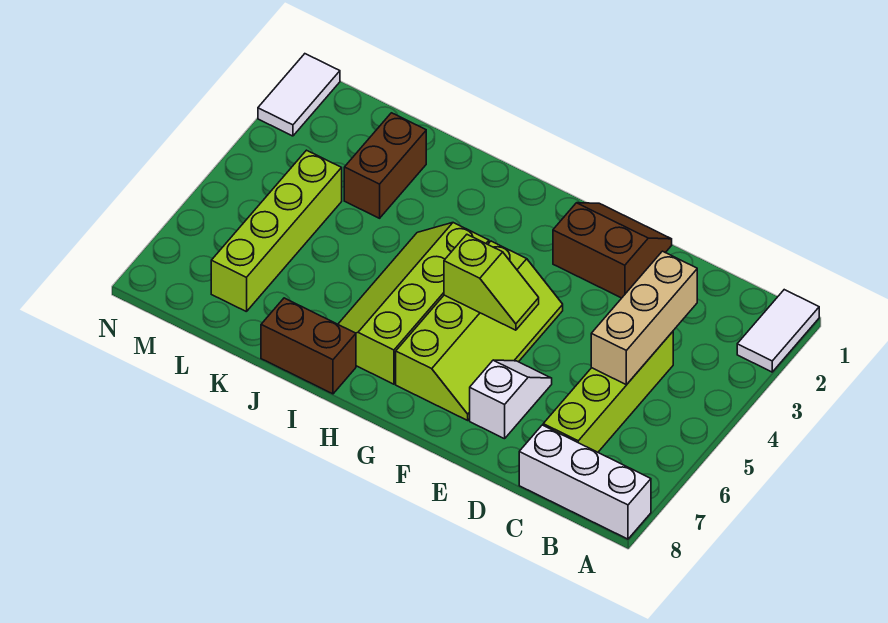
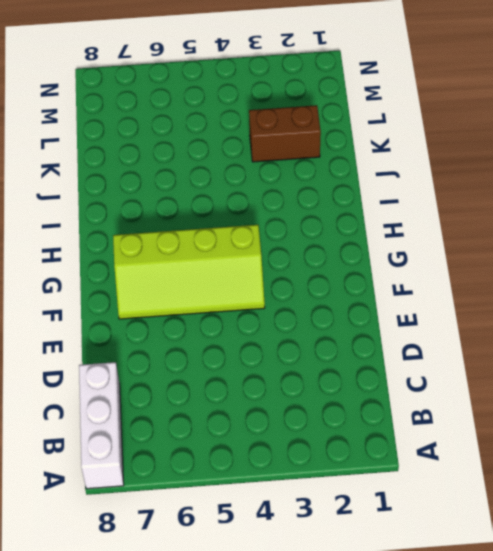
none -> white 1x2 tile [737,290,819,372]
none -> lime 1x4 brick [543,332,673,452]
none -> brown 2x2 slope [553,203,672,298]

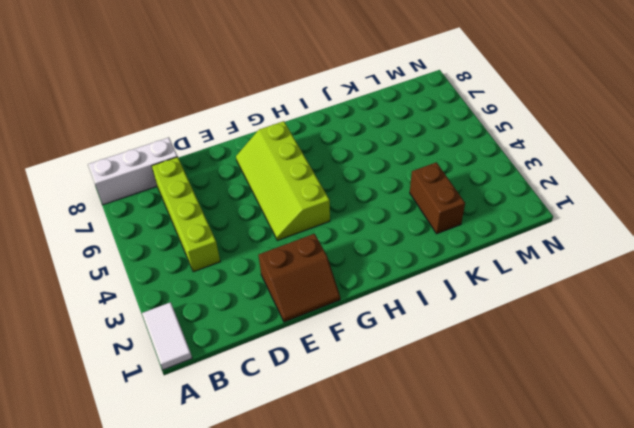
none -> white 1x2 slope [470,360,552,439]
none -> lime 2x4 slope [338,223,489,384]
none -> brown 1x2 brick [261,298,356,394]

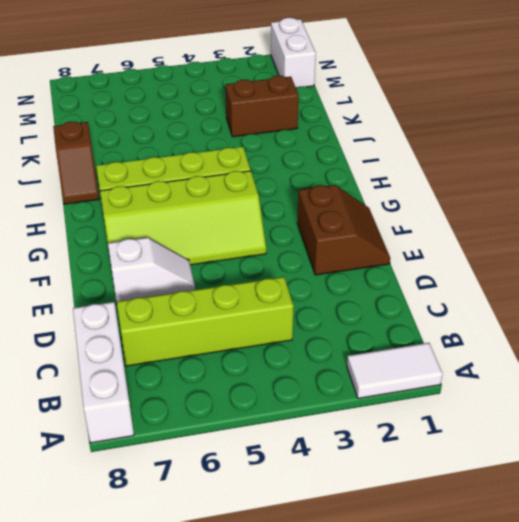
brown 1x2 slope [53,121,99,204] -> brown 1x2 brick [261,298,356,394]
white 1x2 brick [271,18,316,88] -> white 1x2 tile [258,54,340,136]
none -> lime 1x4 brick [211,150,342,312]
none -> tan 1x3 brick [591,251,697,385]
none -> lime 1x2 slope [444,235,539,330]

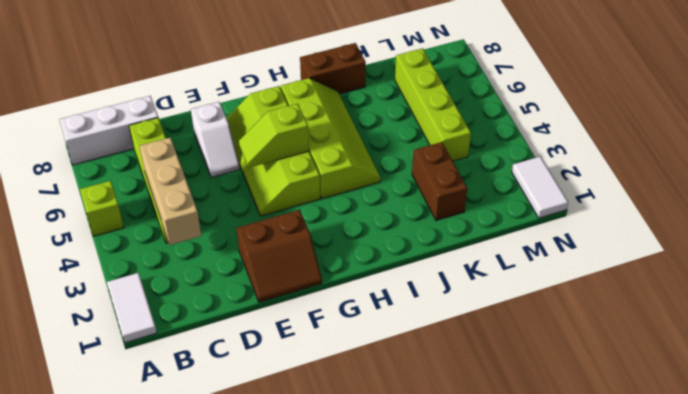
lime 1x1 brick [80,181,124,236] -> none

